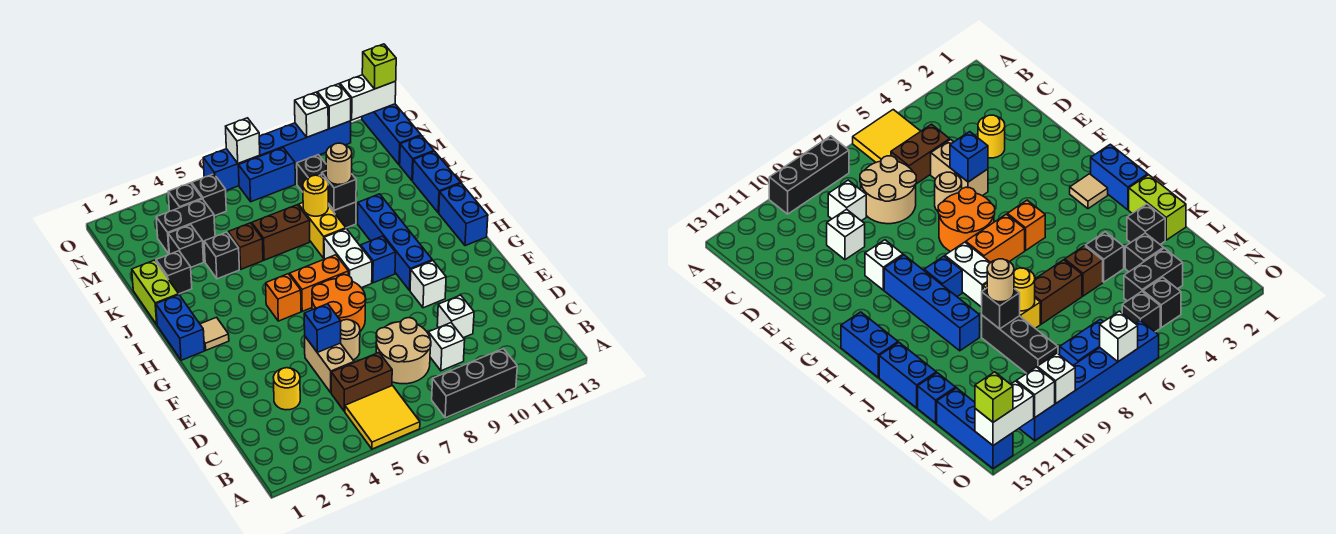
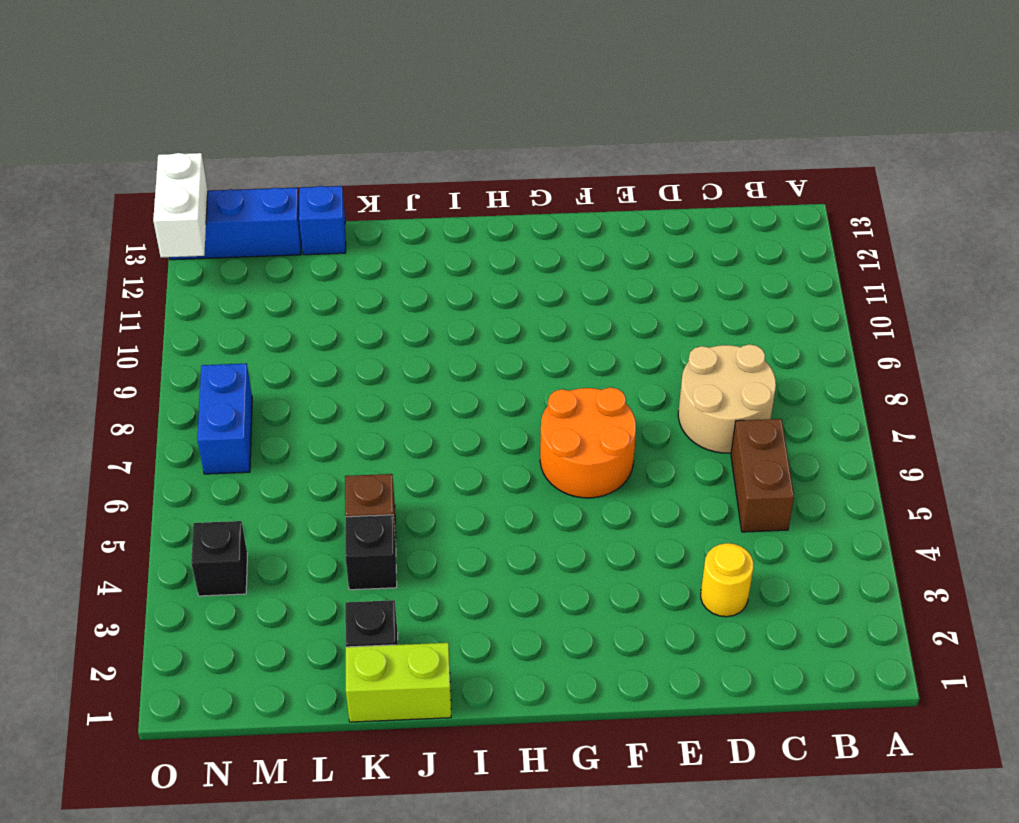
none -> yellow 2x2 tile [345,386,420,449]
none -> black 1x3 brick [432,349,517,418]
none -> white 1x1 brick [428,323,465,371]
none -> tan 1x2 brick [305,337,354,393]

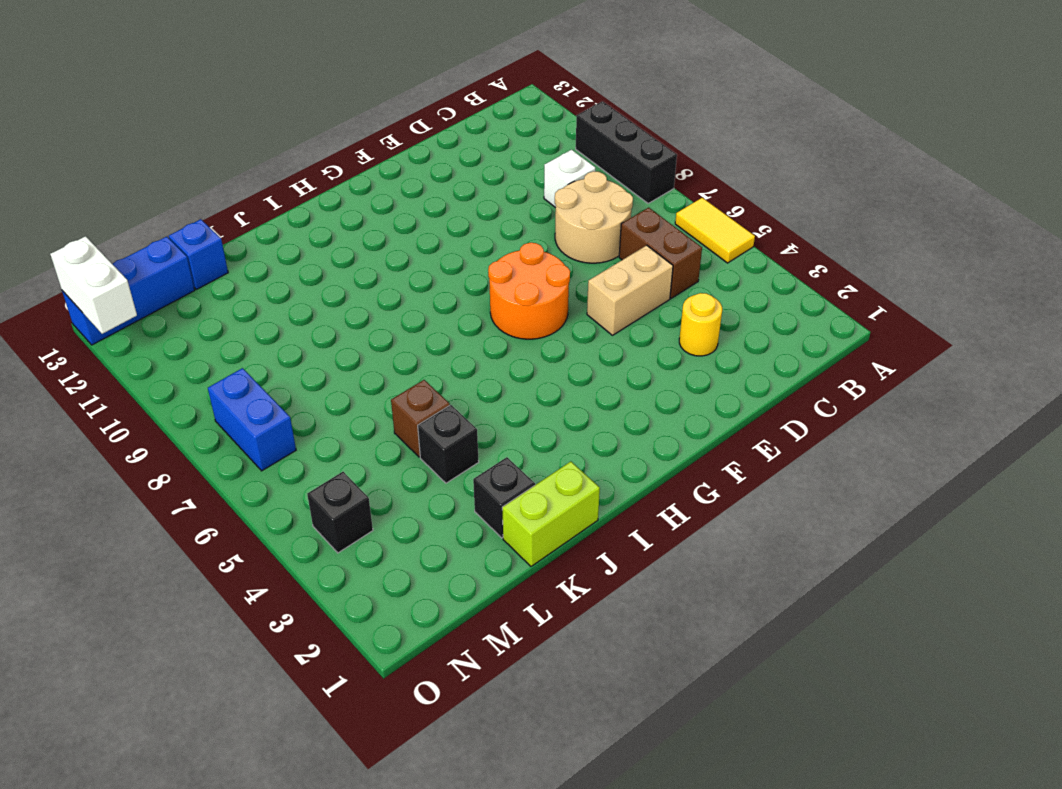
yellow 1x2 tile [675,198,755,263] -> yellow 2x2 tile [345,386,420,449]
none -> white 1x1 brick [437,295,474,338]
none -> tan 1x1 round brick [341,320,360,360]
none -> white 1x1 brick [410,261,446,308]
none -> blue 1x4 brick [358,194,432,290]

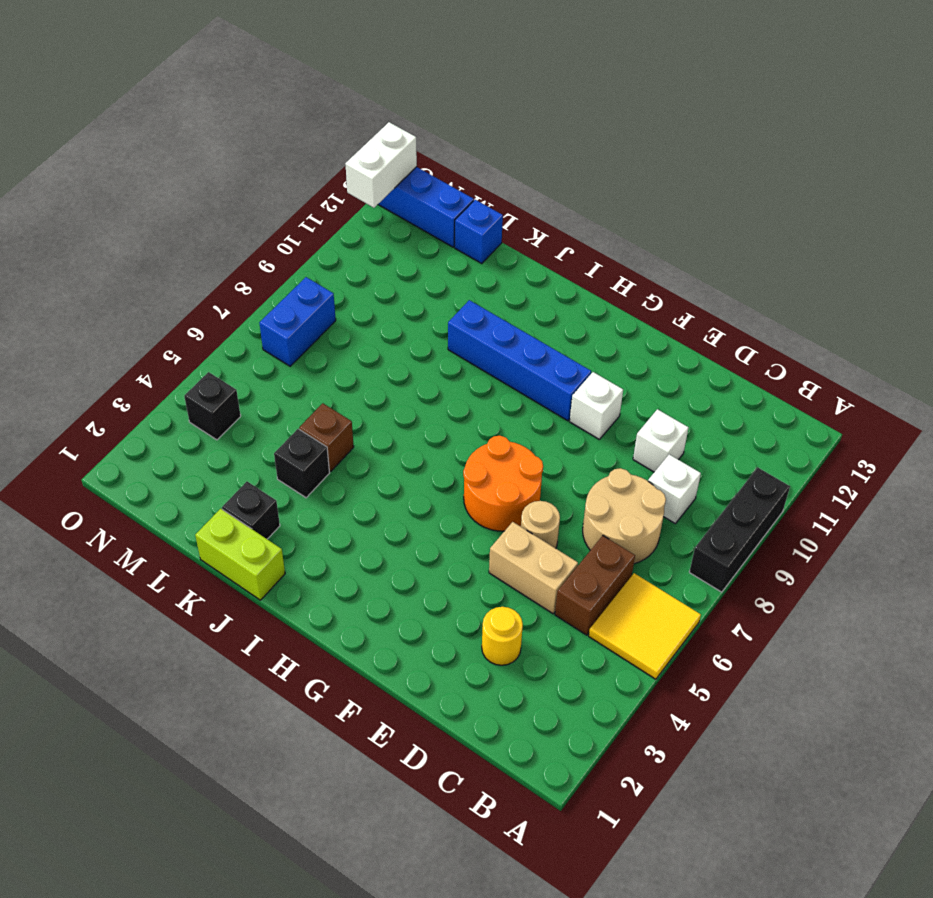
none -> blue 1x2 brick [156,295,205,360]
none -> tan 1x1 tile [200,317,229,350]
none -> orange 1x1 brick [266,274,301,321]
none -> orange 1x2 brick [290,255,348,311]

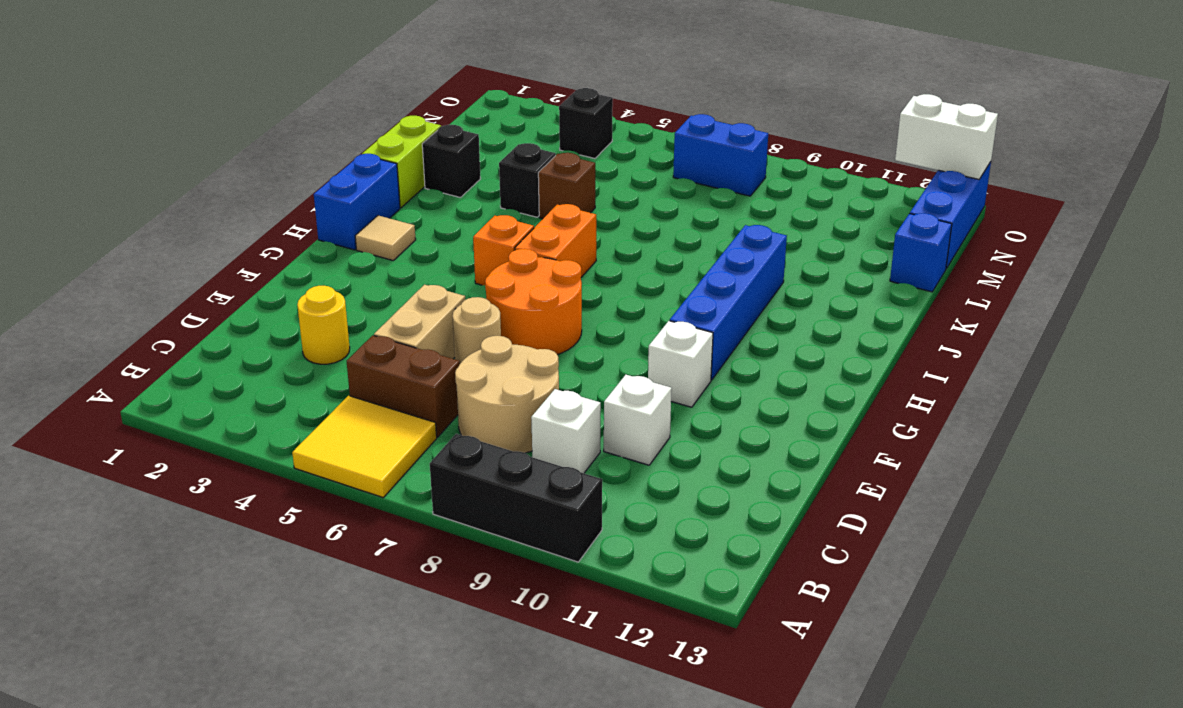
orange 1x2 brick [515,204,596,277] -> orange 1x2 brick turned to [290,255,348,311]
none -> white 1x2 brick [324,229,372,288]
none -> blue 1x1 brick [361,236,396,283]
none -> blue 1x2 brick [439,183,488,246]
none -> yellow 1x2 brick [299,203,346,258]

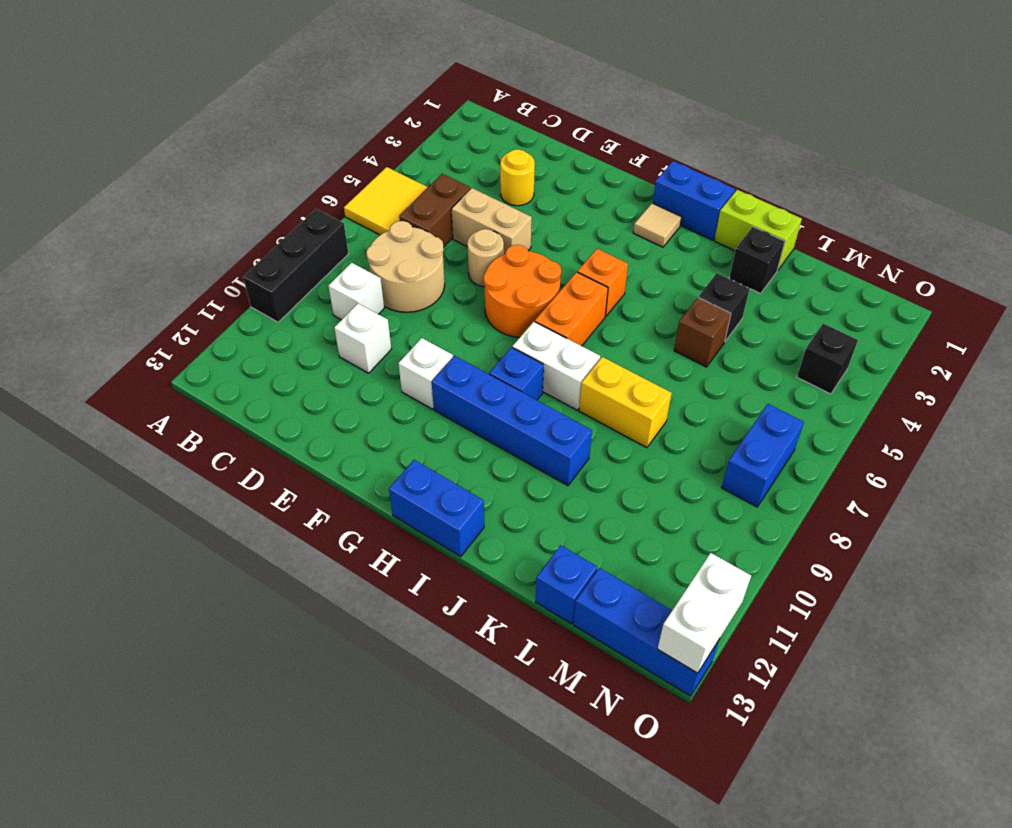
none -> blue 1x2 brick [413,151,460,213]
none -> brown 1x2 brick [252,205,310,260]
none -> black 1x3 brick [297,155,356,228]
none -> black 1x1 brick [168,225,204,267]

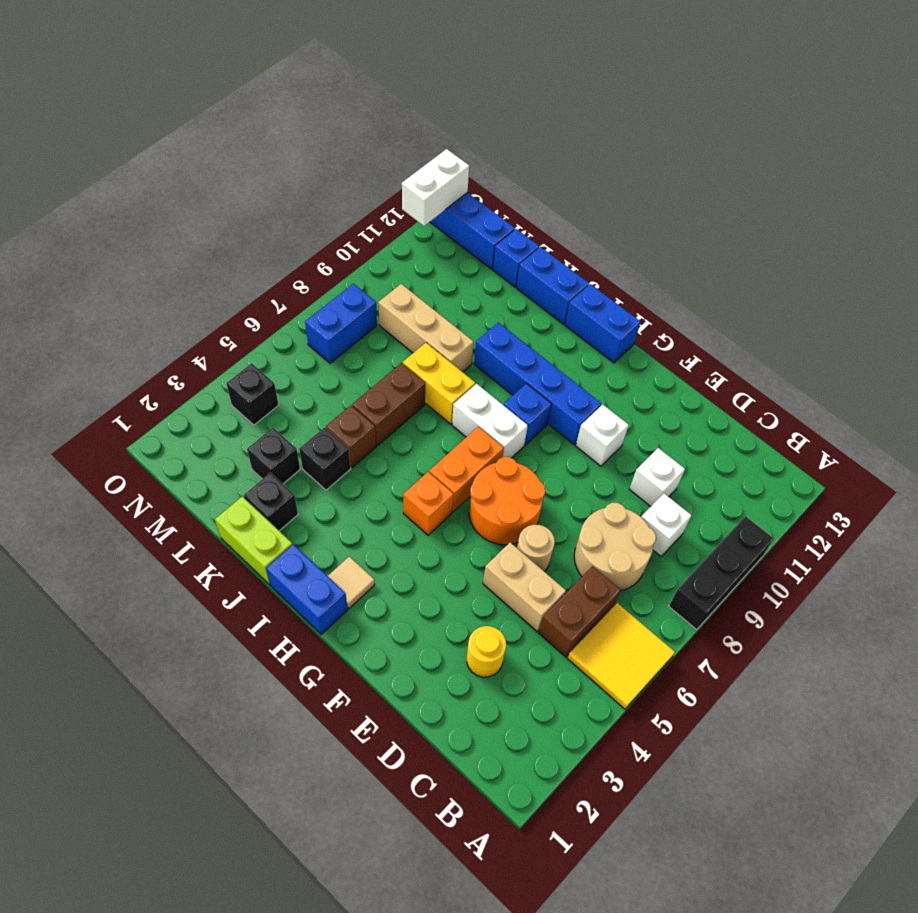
tan 1x3 brick [378,284,474,372] -> black 1x3 brick [297,155,356,228]
none -> black 1x2 brick [156,199,215,254]
none -> black 1x1 brick [192,174,226,216]
none -> blue 1x6 brick [203,121,351,191]
none -> blue 1x1 brick [304,304,341,352]

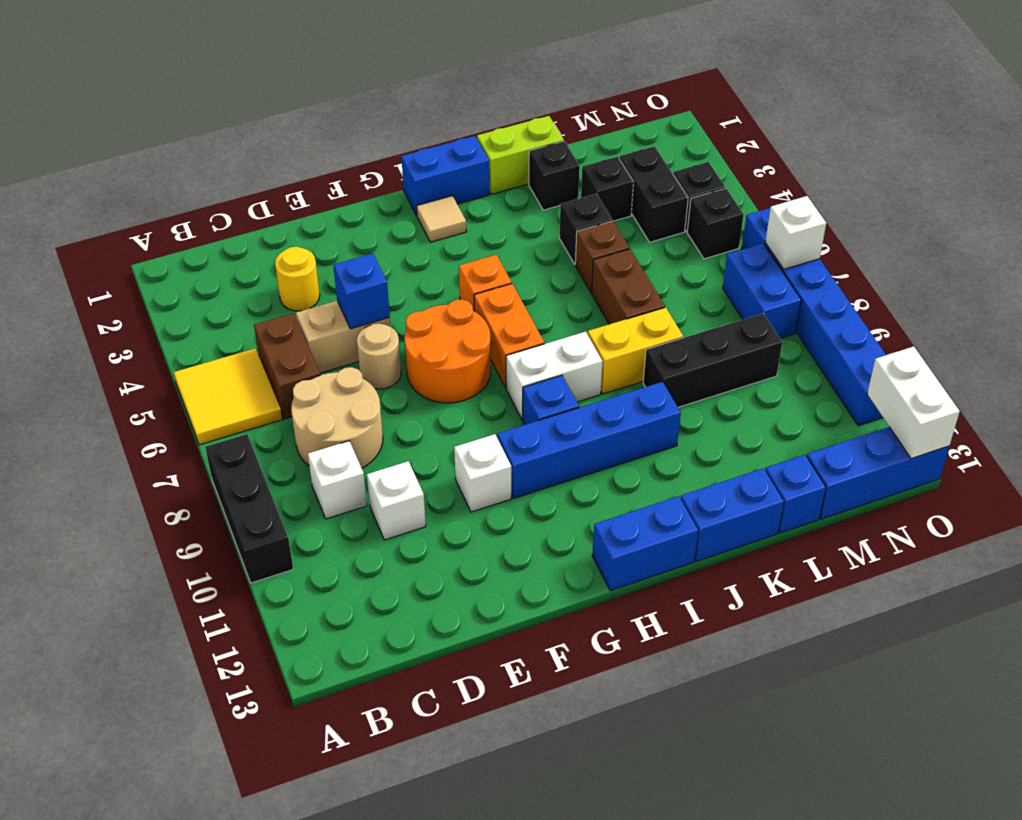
none -> yellow 1x1 round brick [303,175,328,216]
none -> black 1x1 brick [322,171,356,210]
none -> white 1x1 brick [295,92,328,137]
none -> white 1x1 brick [317,84,351,129]

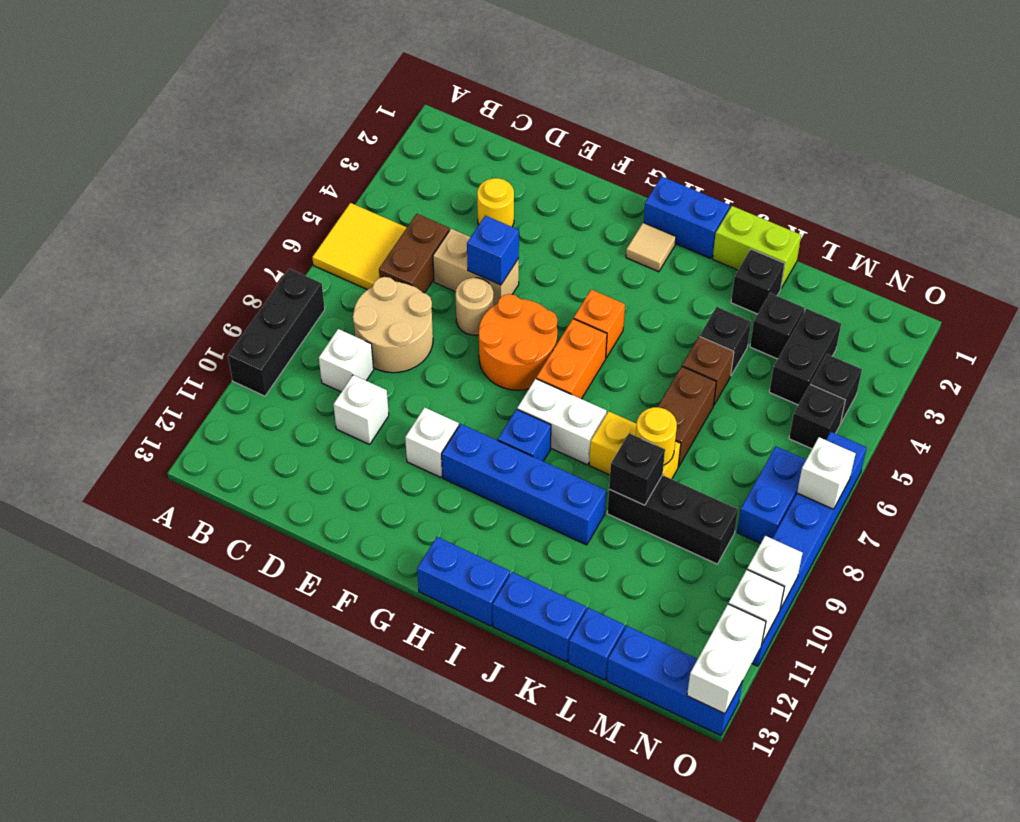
none -> tan 1x1 round brick [326,143,352,185]
none -> lime 1x1 brick [362,44,396,89]

